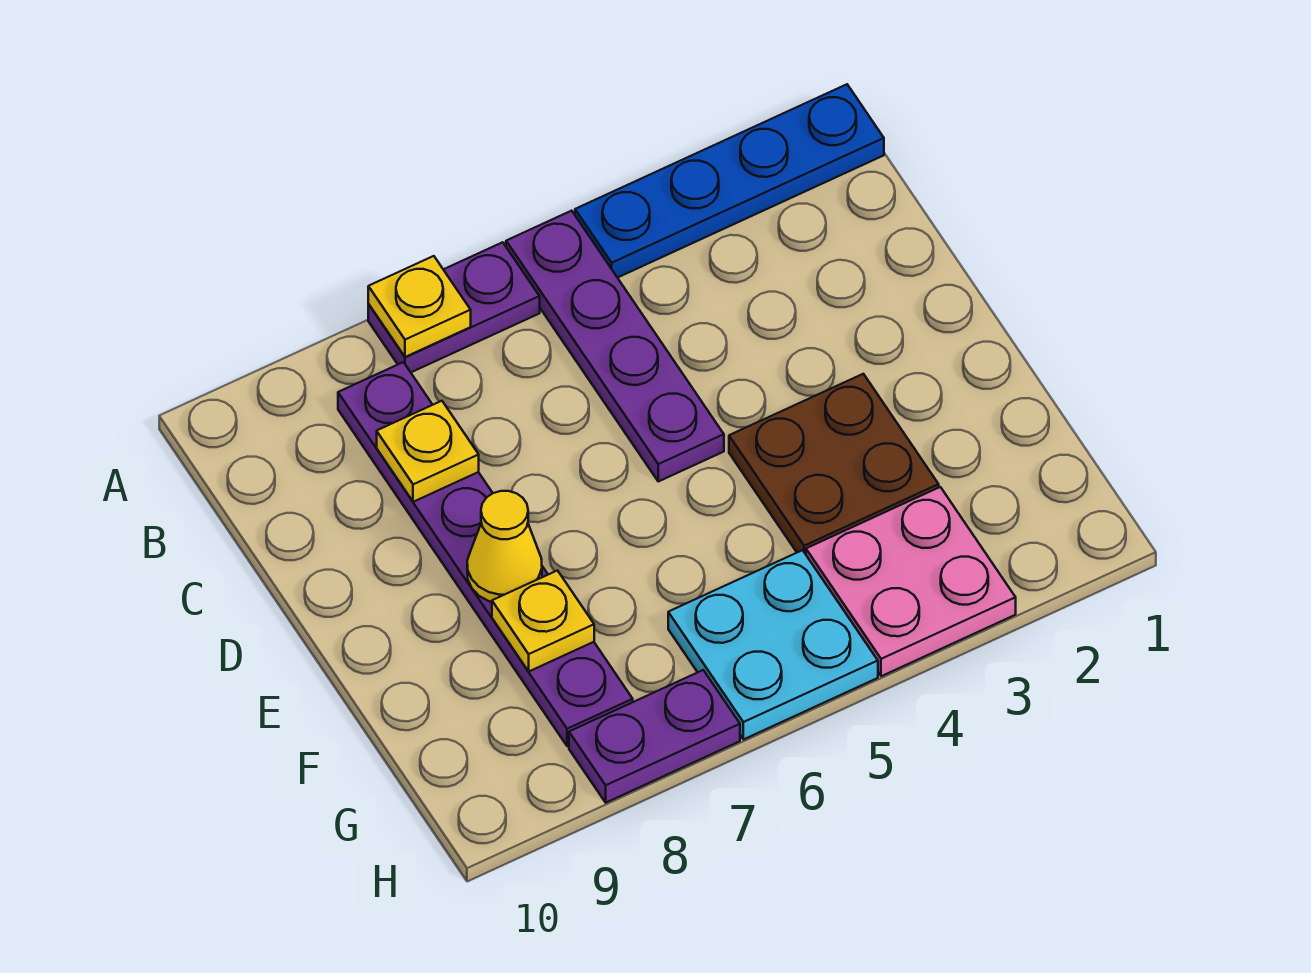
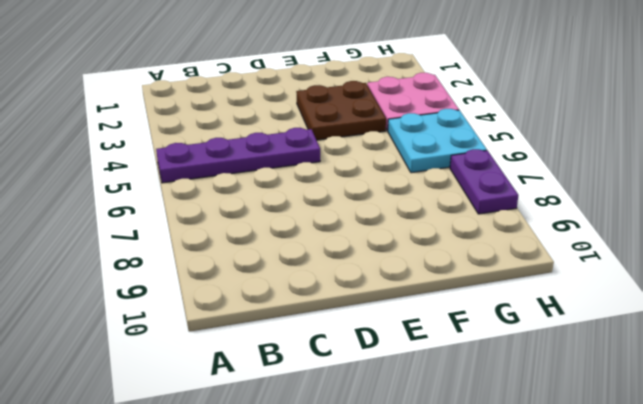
none -> blue 1x4 plate [575,84,884,278]
none -> purple 1x2 plate [368,242,540,372]
none -> purple 1x6 plate [338,362,633,746]

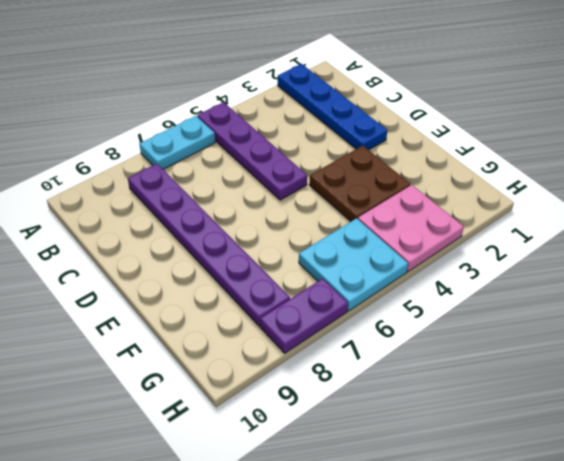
blue 1x4 plate [278,64,387,150] -> blue 1x4 plate turned to [575,84,884,278]
cyan 1x2 plate [139,116,215,169] -> purple 1x2 plate [368,242,540,372]
none -> yellow 1x1 plate [368,256,471,357]
none -> yellow 1x1 plate [377,401,479,502]
none -> yellow 1x1 cone [467,491,542,602]

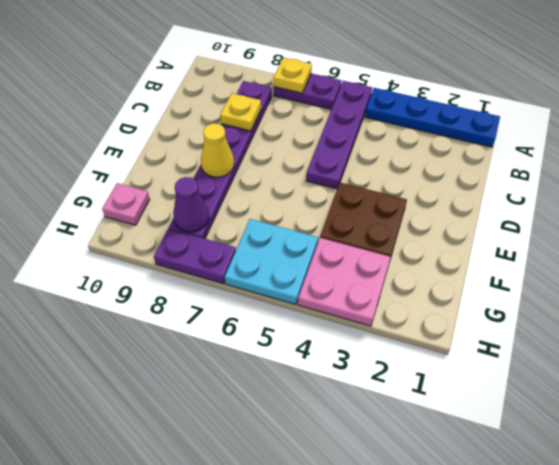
purple 1x1 cone [173,177,209,232] -> none
pink 1x1 plate [102,183,150,225] -> none
none -> yellow 1x1 plate [492,571,594,671]

